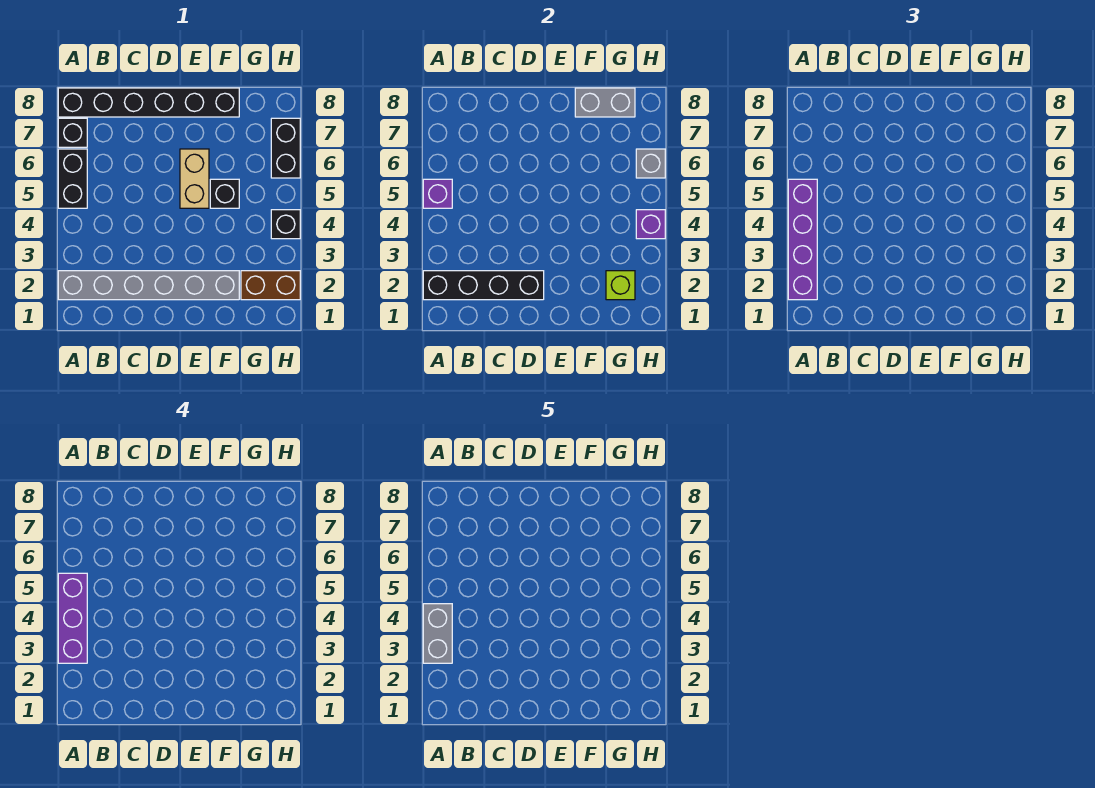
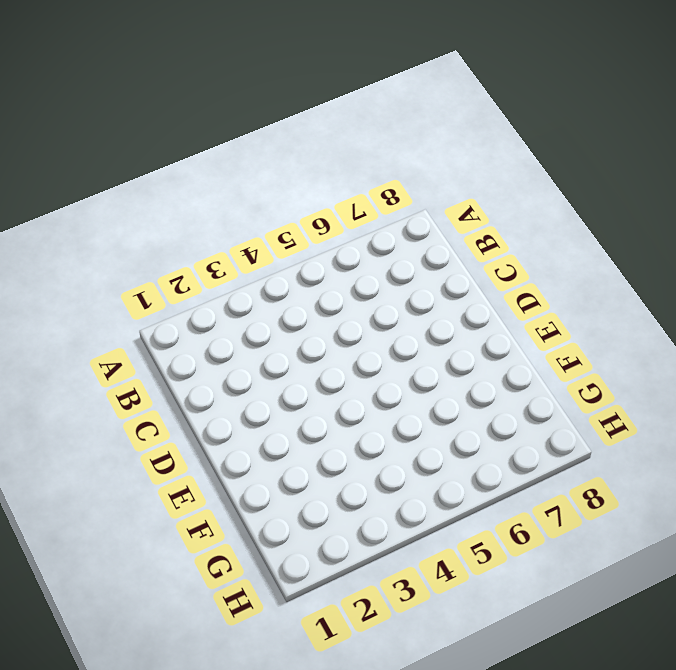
none -> grey 1x6 brick [58,271,239,300]
none -> black 1x2 brick [58,149,87,208]
none -> black 1x1 brick [58,118,87,147]

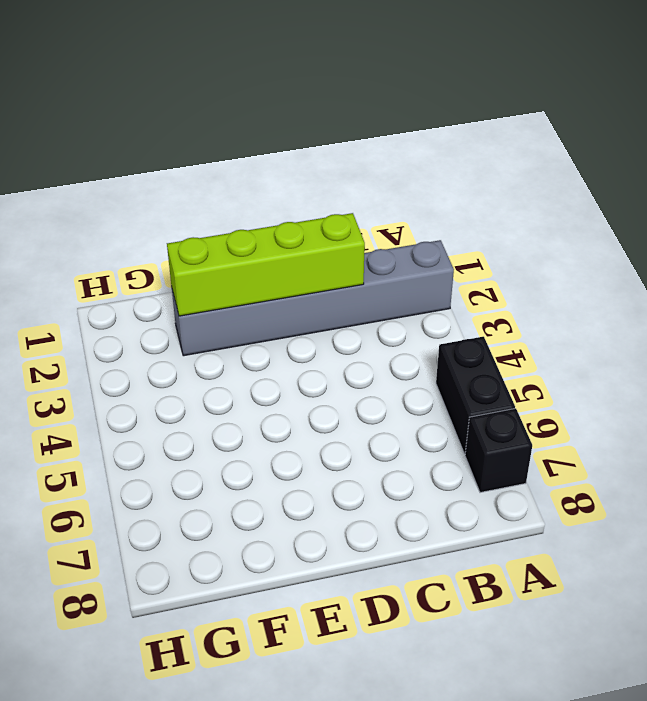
lime 1x4 brick [167,213,365,316] -> black 1x4 brick [423,271,544,300]
none -> black 1x6 brick [58,88,239,117]
none -> tan 1x2 brick [180,149,209,208]
none -> black 1x1 brick [210,179,239,208]

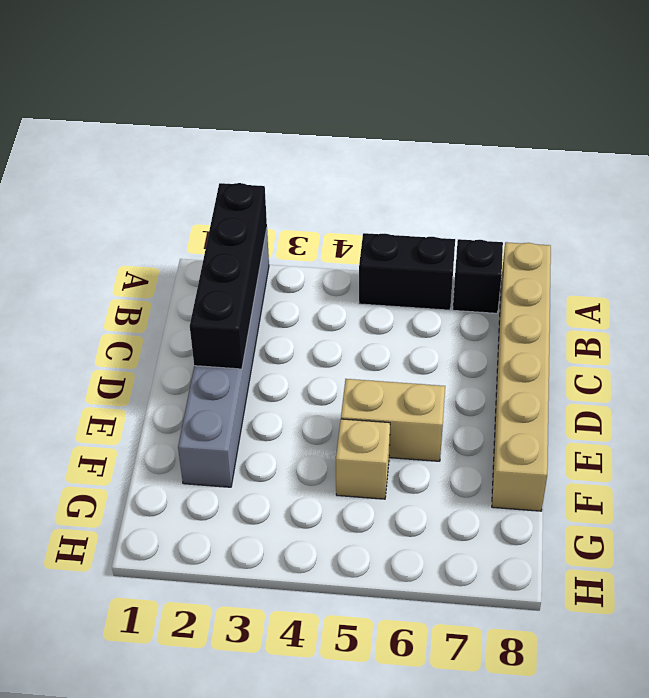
tan 1x6 brick [492,242,551,511] -> black 1x6 brick [58,88,239,117]
tan 1x1 brick [336,419,390,499] -> black 1x1 brick [210,179,239,208]
none -> brown 1x2 brick [241,271,300,300]
none -> black 1x1 brick [271,210,300,239]
none -> black 1x2 brick [271,118,300,178]

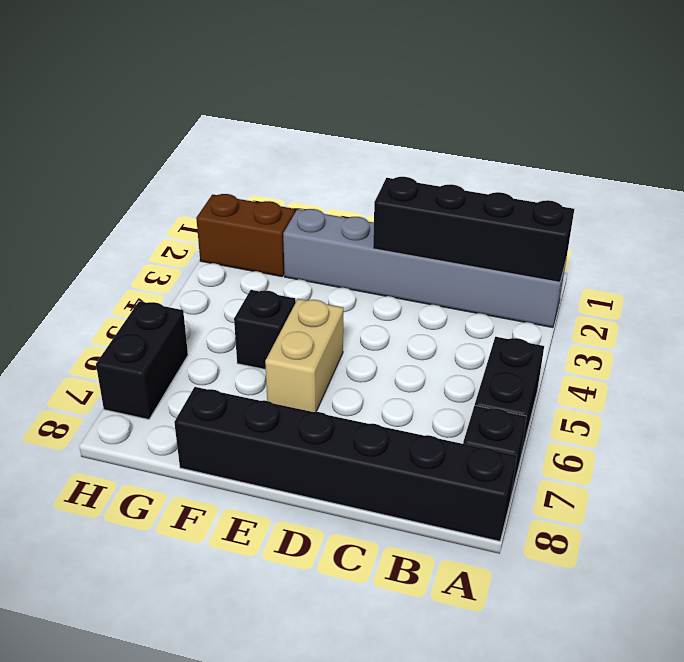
none -> black 1x1 brick [271,210,300,239]
none -> purple 1x1 brick [423,179,452,208]
none -> grey 1x2 brick [575,88,635,117]

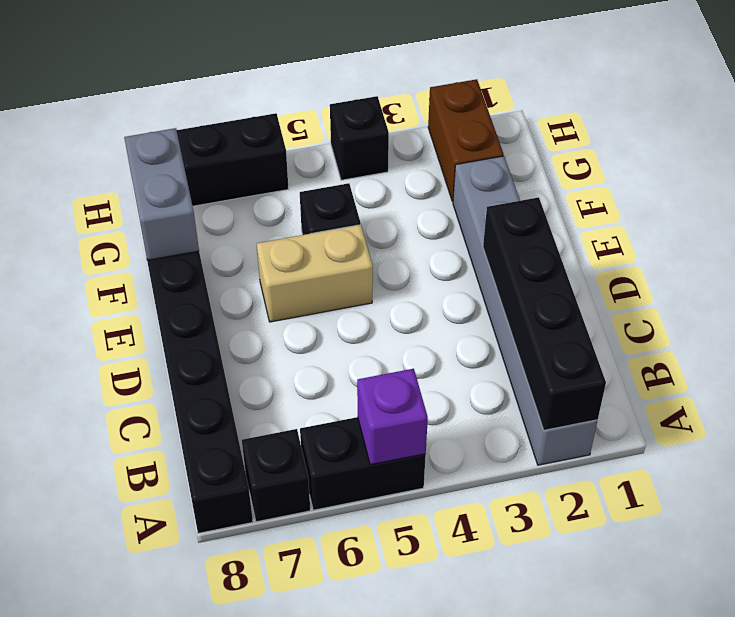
none -> lime 1x1 brick [606,271,635,300]
none -> purple 1x1 brick [636,210,665,239]
none -> grey 1x1 brick [636,149,665,178]

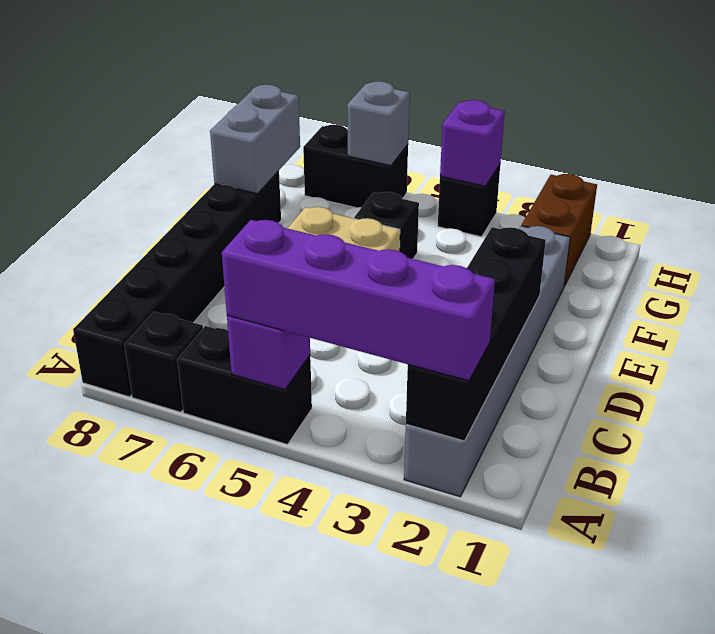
none -> lime 1x1 brick [606,271,635,300]
none -> purple 1x3 brick [58,573,87,663]
none -> grey 1x2 brick [423,604,452,663]

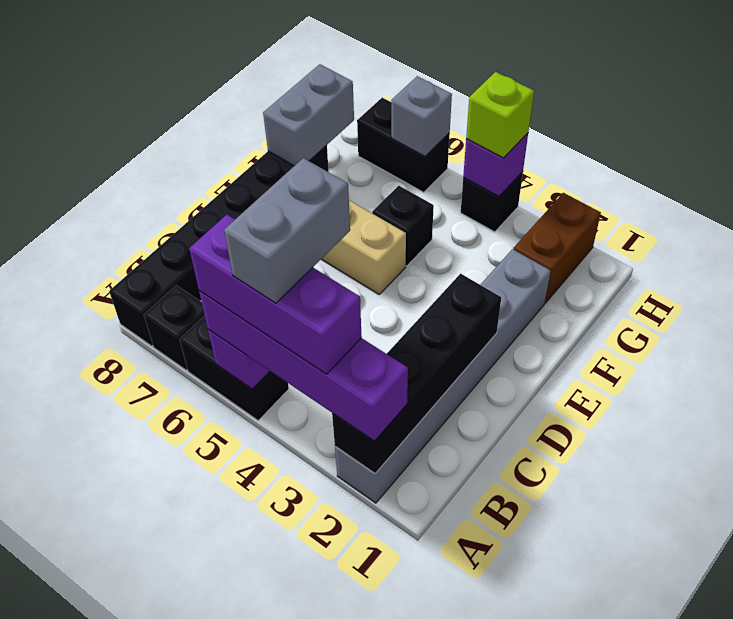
grey 1x2 brick [224,158,350,303] -> grey 1x2 brick turned to [423,604,452,663]
lime 1x1 brick [466,72,534,158] -> lime 1x1 brick moved to [606,271,635,300]

